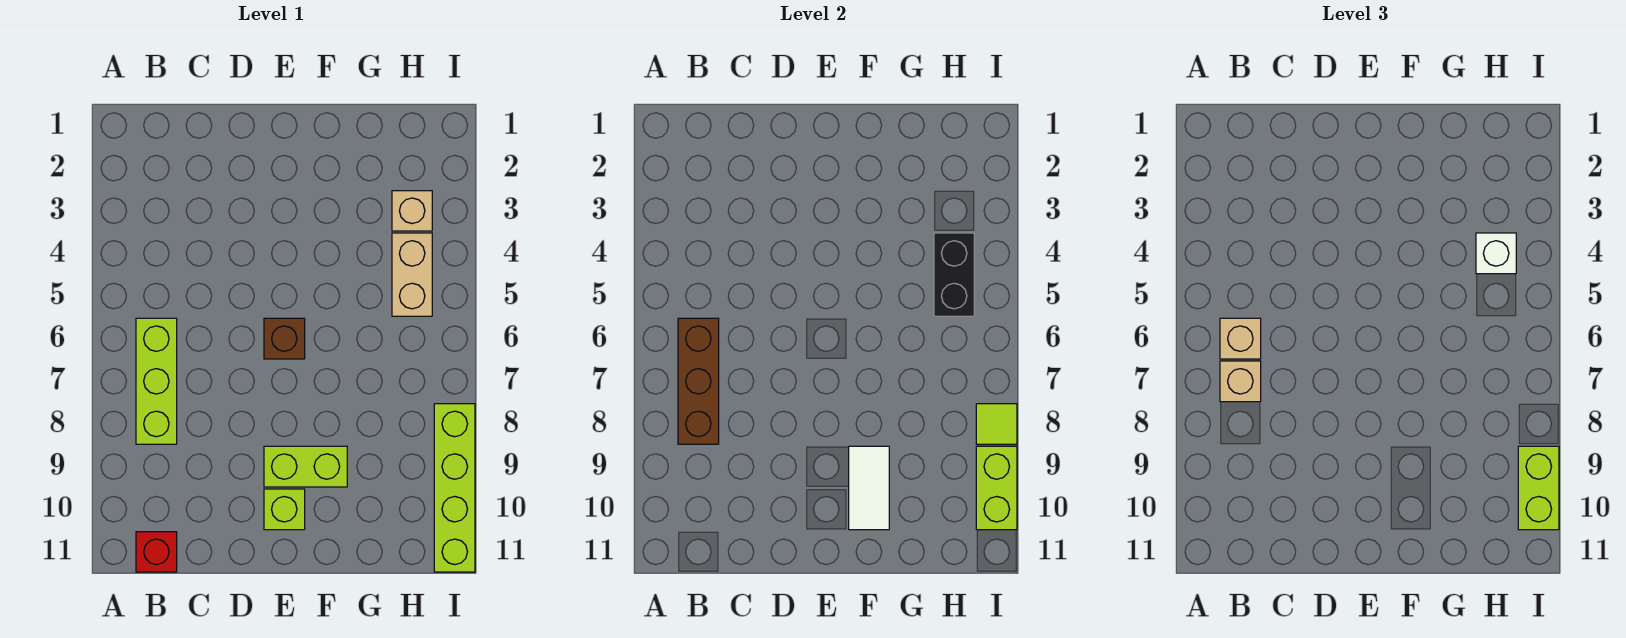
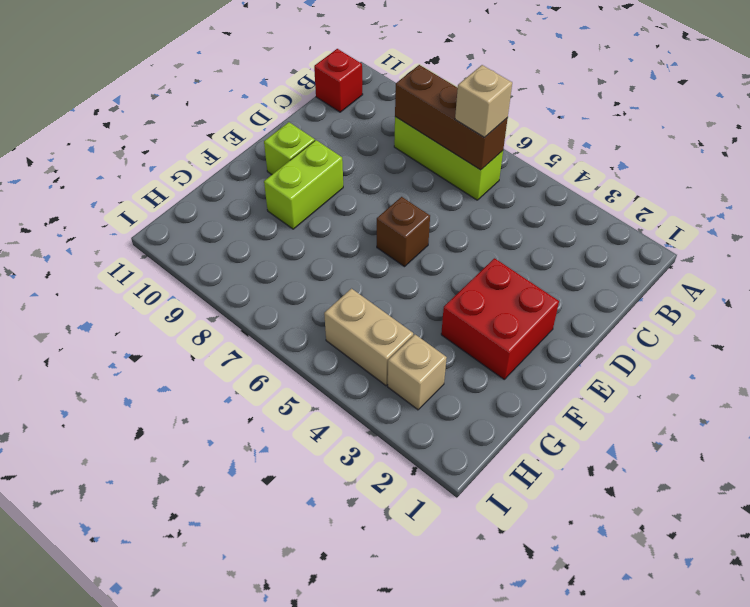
red 2x2 brick [441,258,559,379] -> none
none -> lime 1x4 brick [434,404,475,572]
none -> white 1x2 tile [849,446,889,530]
none -> black 1x2 brick [934,233,974,316]

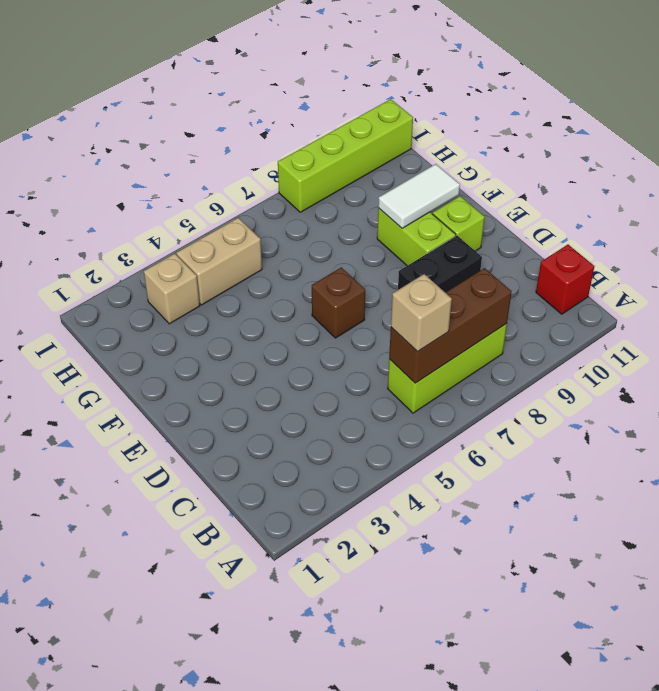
black 1x2 brick [398,236,482,293] -> black 1x2 brick moved to [934,233,974,316]
none -> lime 1x1 tile [976,404,1017,444]
none -> lime 1x2 brick [976,446,1017,530]
none -> tan 1x1 brick [1220,361,1261,402]

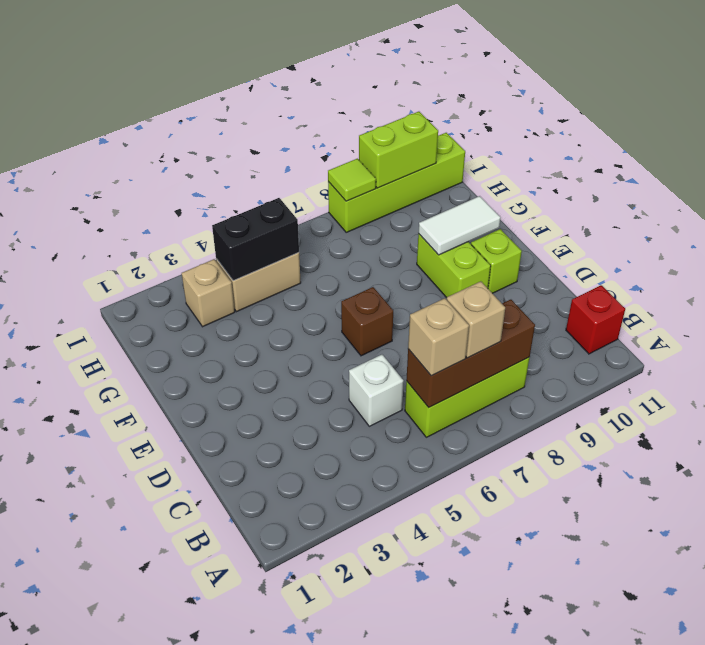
white 1x1 brick [349,355,404,426] -> white 1x1 brick moved to [1476,233,1516,274]
none -> lime 1x2 brick [1518,446,1559,530]

